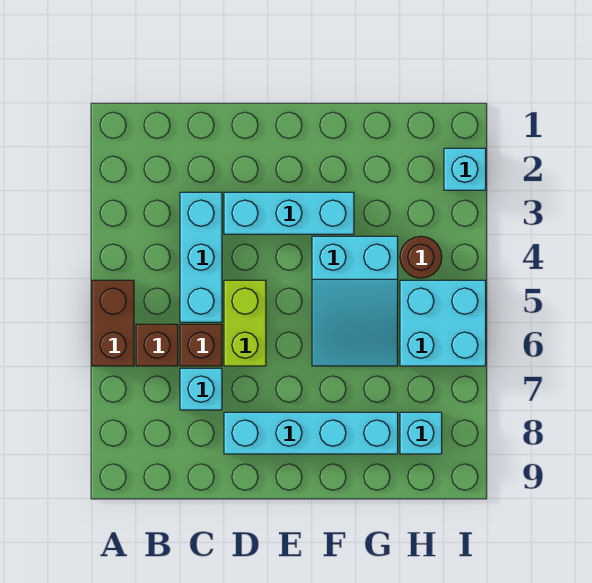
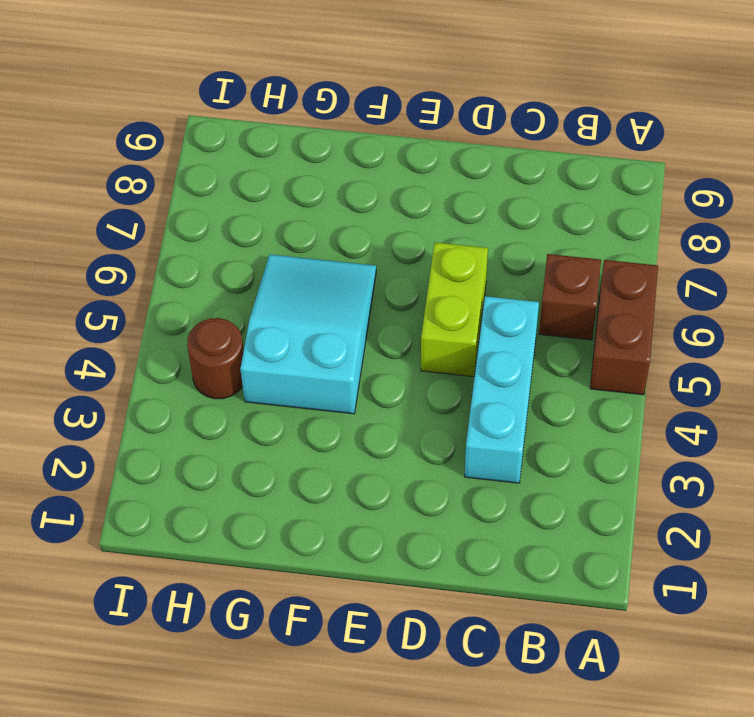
none -> brown 1x1 brick [180,324,222,366]
none -> cyan 1x1 brick [180,368,222,410]
none -> cyan 1x3 brick [224,192,354,234]

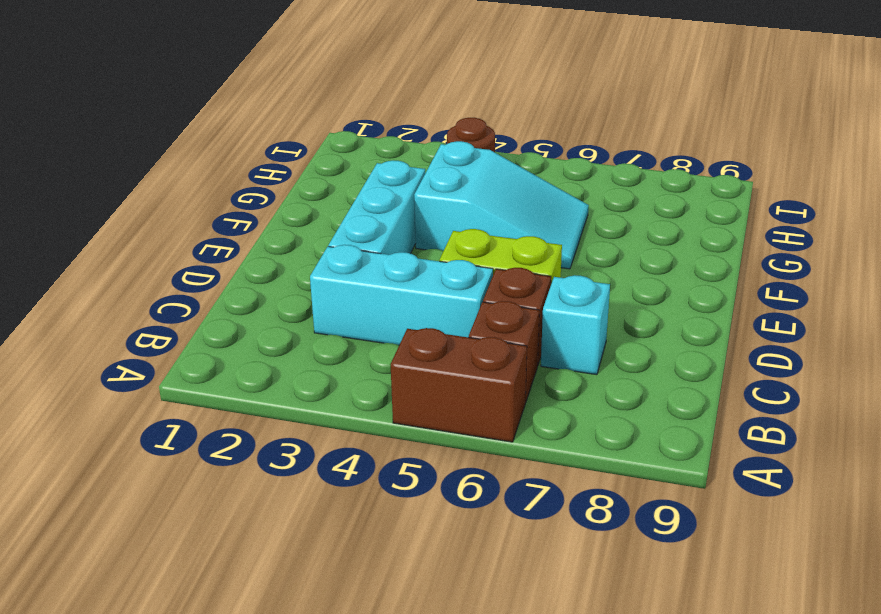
none -> cyan 1x4 brick [224,412,398,454]
none -> cyan 2x2 brick [400,280,486,366]
none -> cyan 1x1 brick [400,412,442,454]

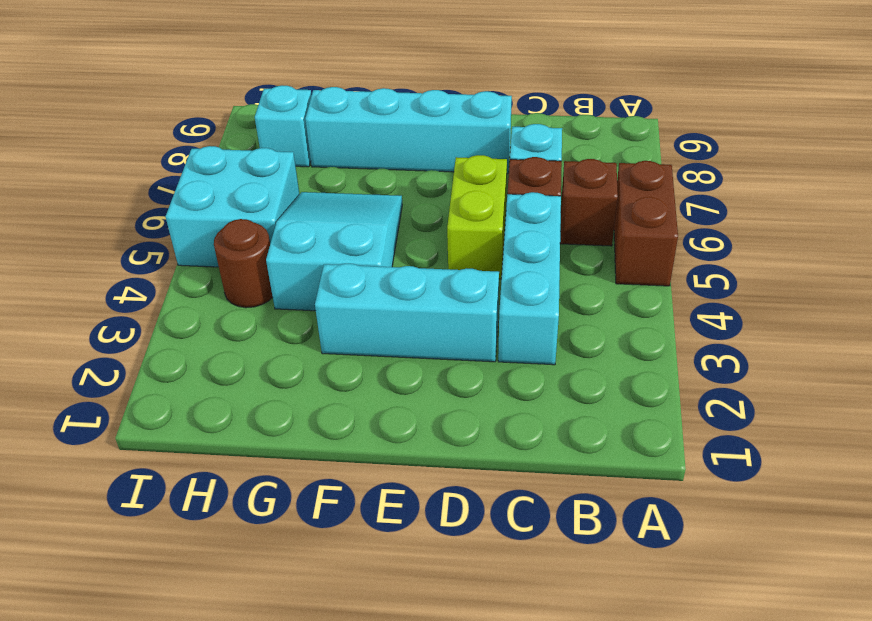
none -> cyan 1x1 brick [444,148,486,190]

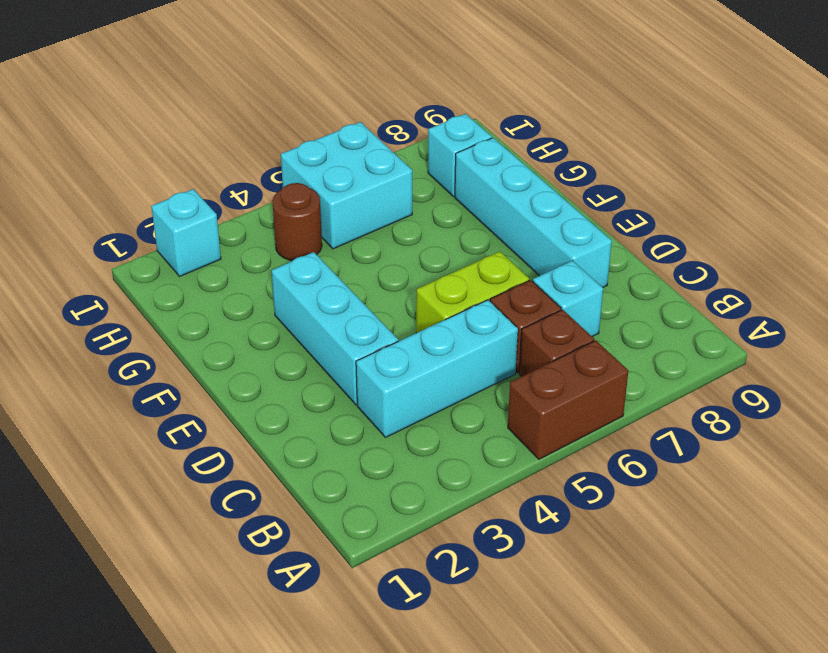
none -> cyan 2x3 slope [312,236,398,366]

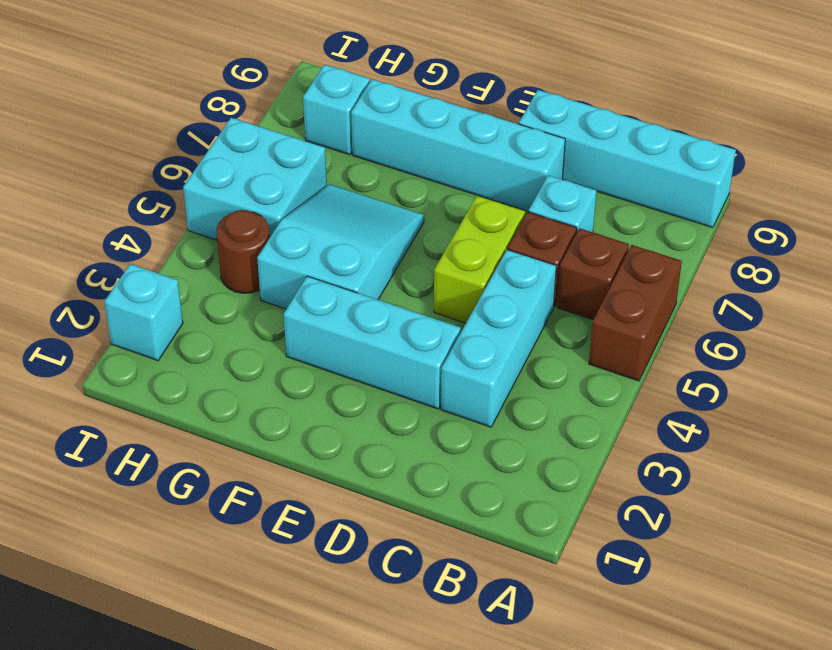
cyan 1x4 brick [519,90,736,228] -> none

